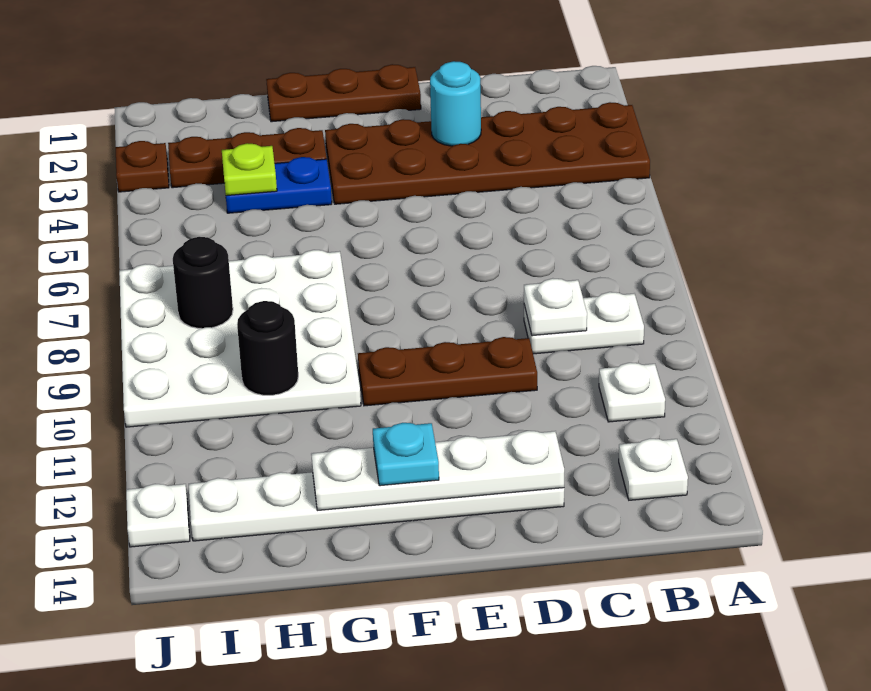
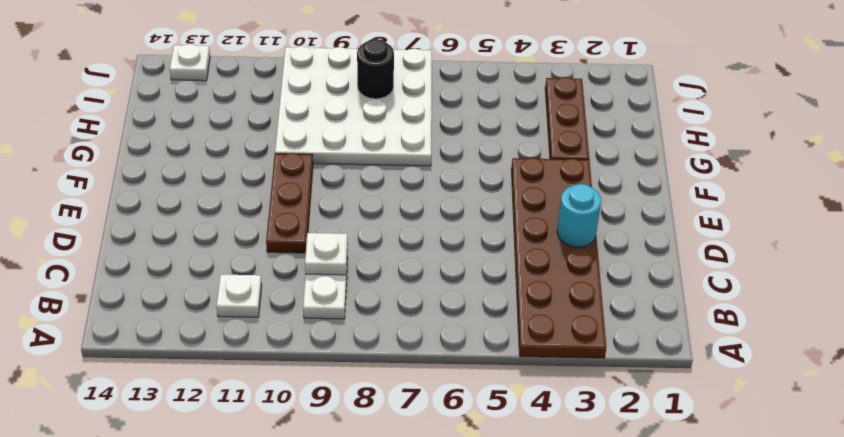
none -> white 1x1 plate [619,439,688,500]
none -> white 1x6 plate [189,472,564,541]
none -> brown 1x3 plate [266,64,421,122]

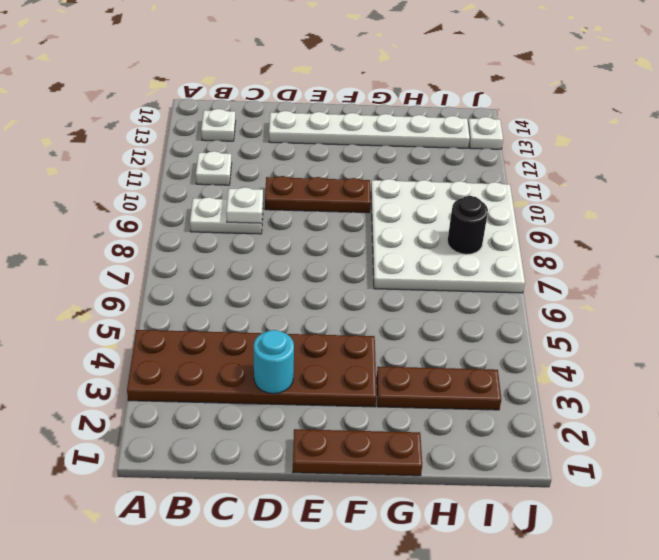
none -> blue 1x2 plate [226,157,332,213]
none -> brown 1x1 plate [116,141,169,192]
none -> white 1x4 plate [311,431,564,511]

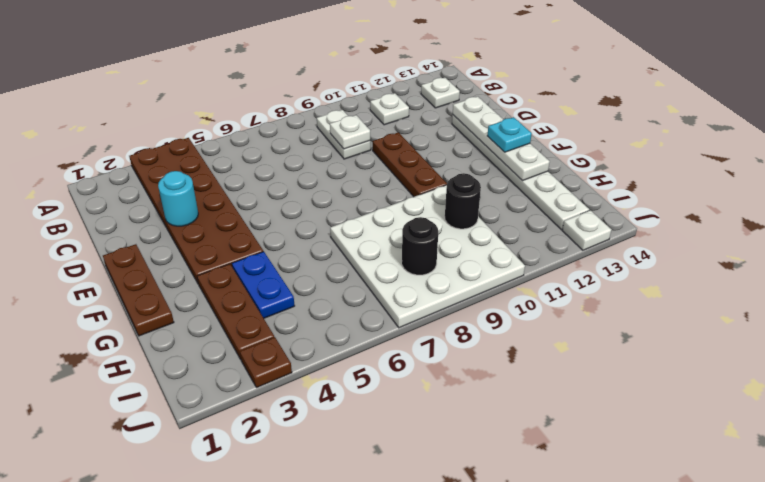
none -> lime 1x1 plate [222,143,277,196]

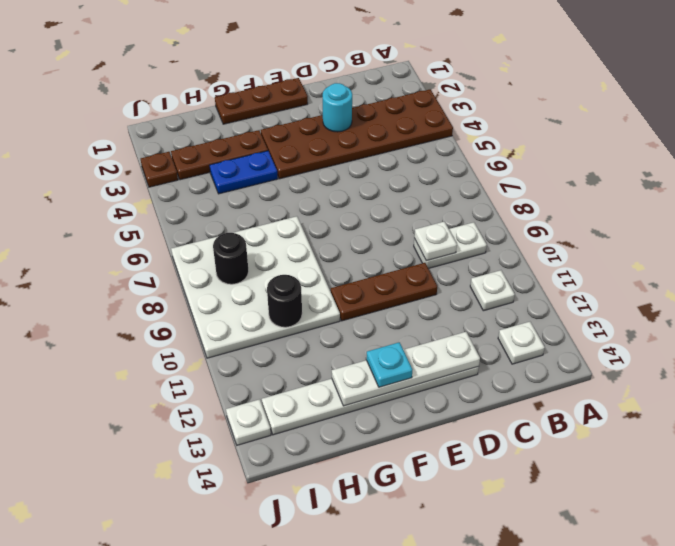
none -> lime 1x1 plate [222,143,277,196]

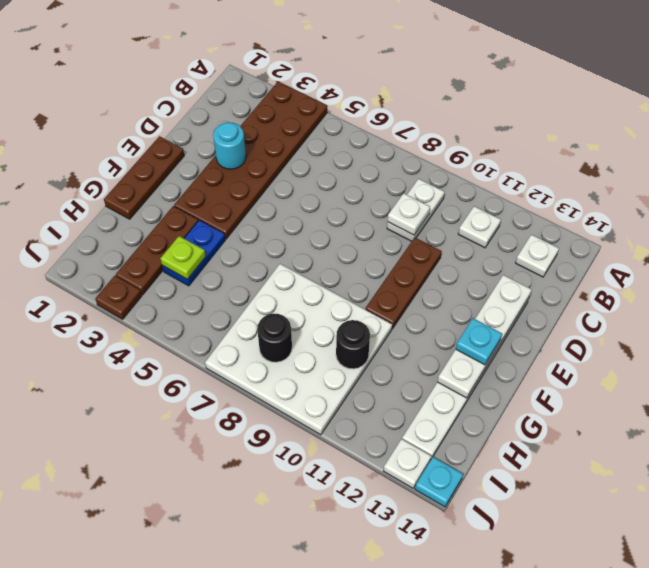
cyan 1x1 plate [415,457,463,507] -> none

